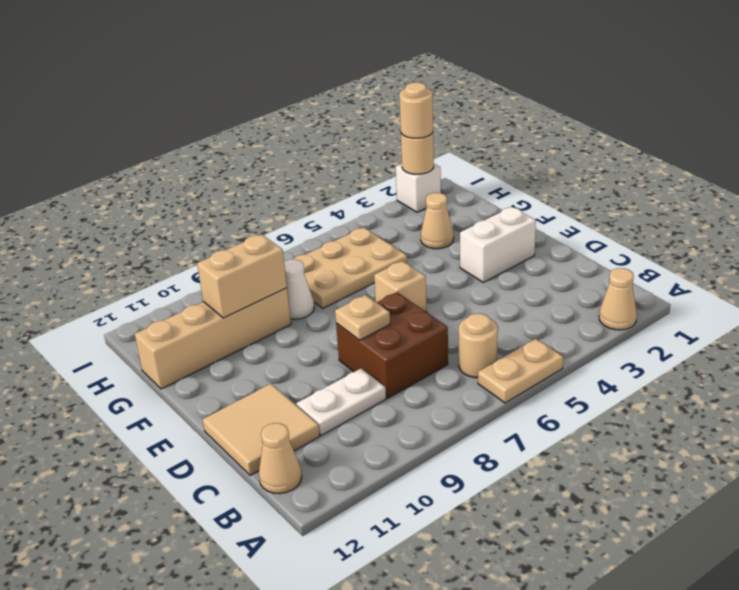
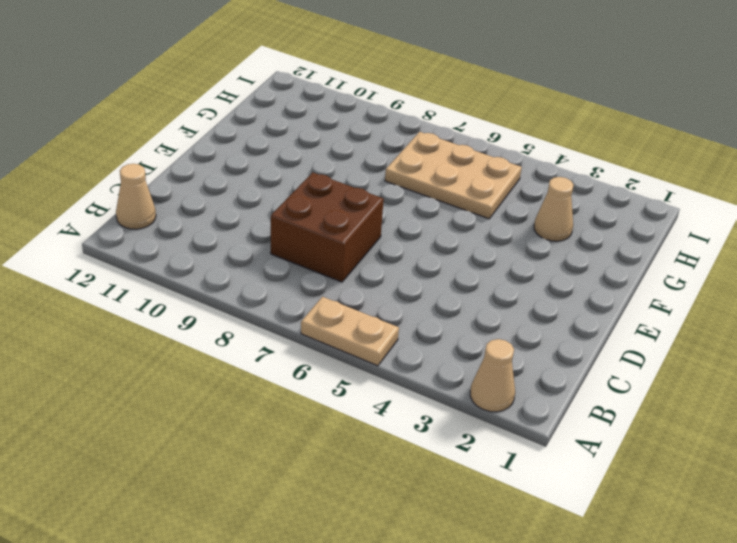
none -> tan 1x1 round brick [459,314,498,378]
none -> white 1x2 plate [296,368,386,435]
none -> tan 2x2 tile [203,384,320,476]

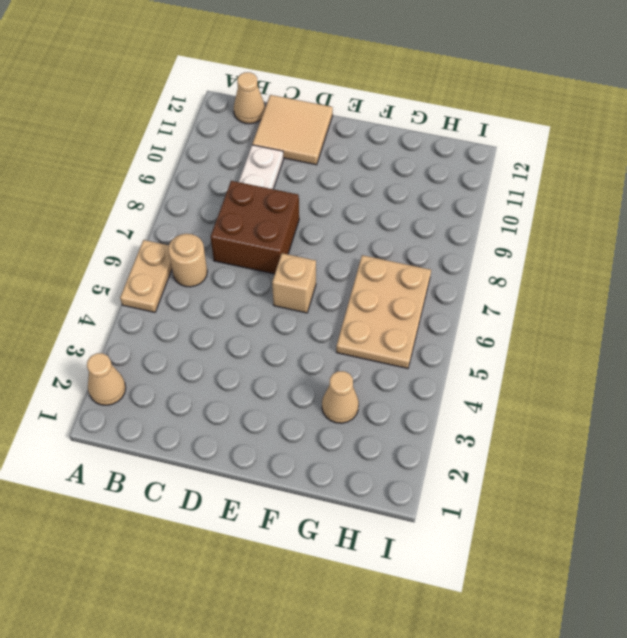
none -> white 1x2 brick [460,207,536,282]
none -> white 1x1 cone [284,259,314,319]
none -> tan 1x4 brick [135,288,291,389]

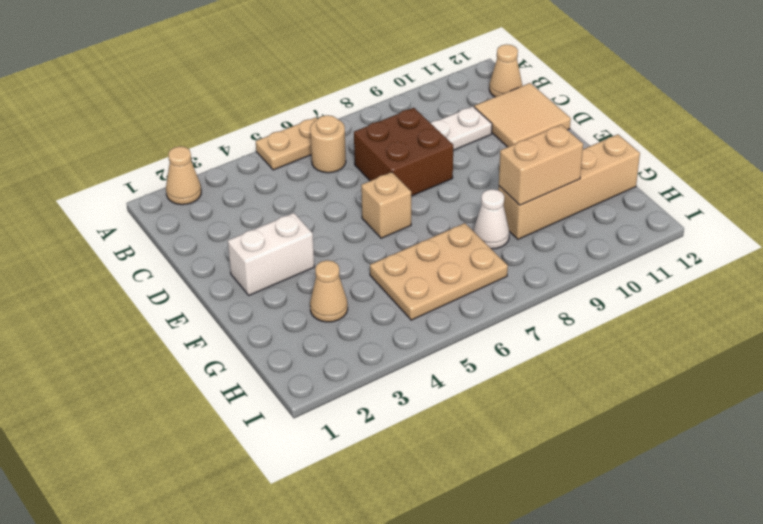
none -> white 1x1 brick [396,164,441,212]
none -> tan 1x1 plate [335,295,390,340]
none -> tan 1x1 round brick [401,133,434,174]

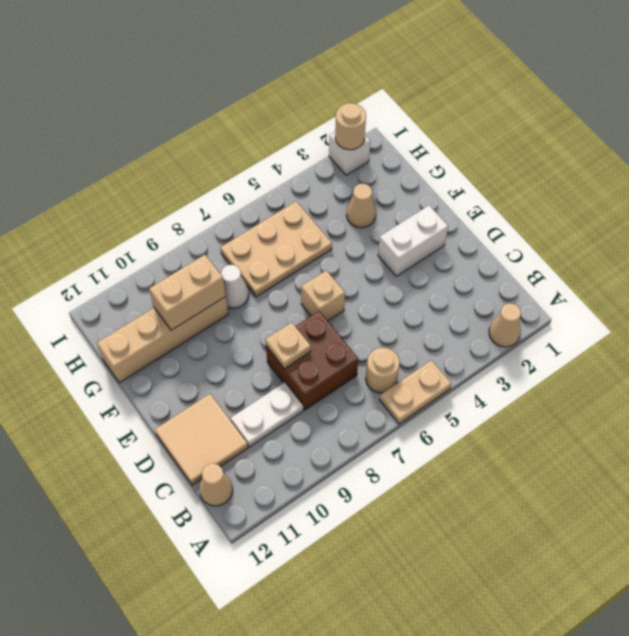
none -> tan 1x1 round brick [399,83,433,138]

